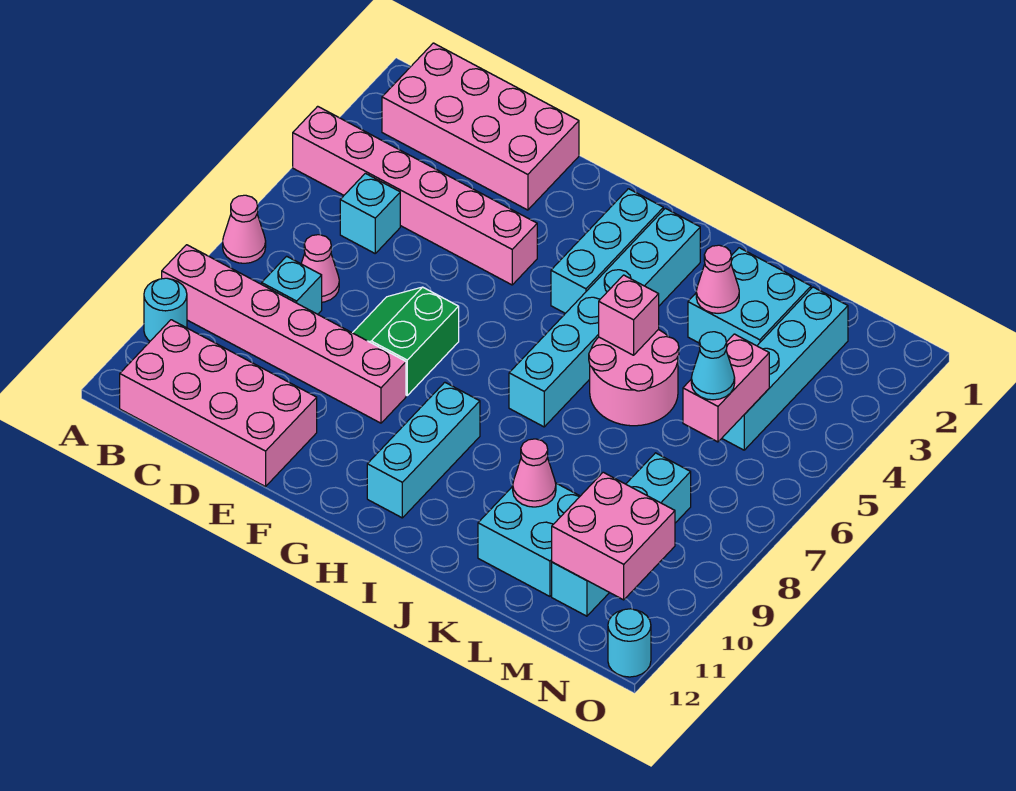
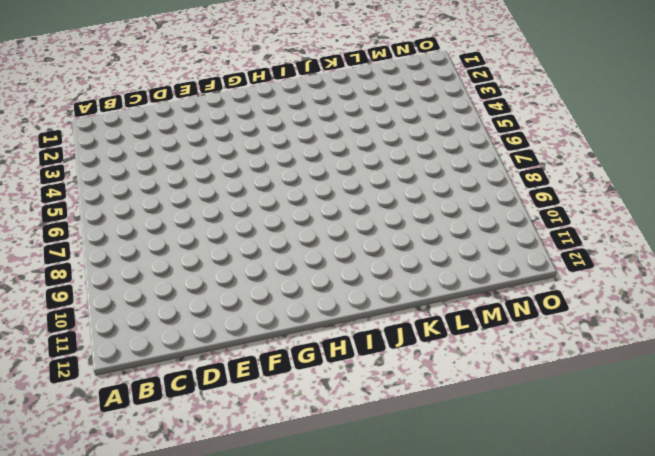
none -> pink 1x6 brick [293,106,537,285]
none -> pink 1x1 cone [223,195,266,263]
none -> pink 1x6 brick [162,245,406,423]

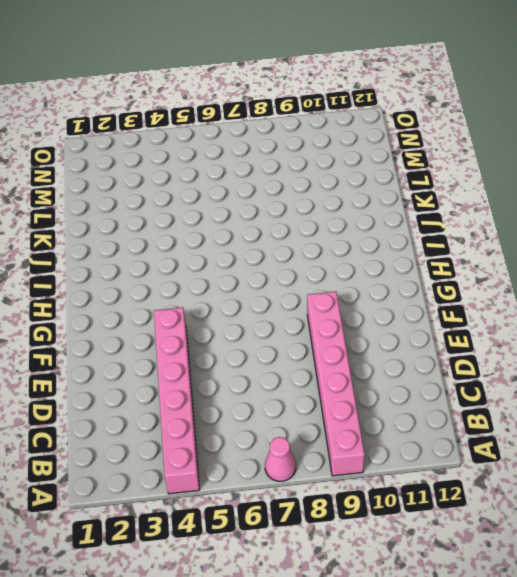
none -> cyan 1x1 round brick [144,278,187,341]
none -> pink 2x4 brick [382,43,579,210]
none -> pink 2x4 brick [120,320,317,487]

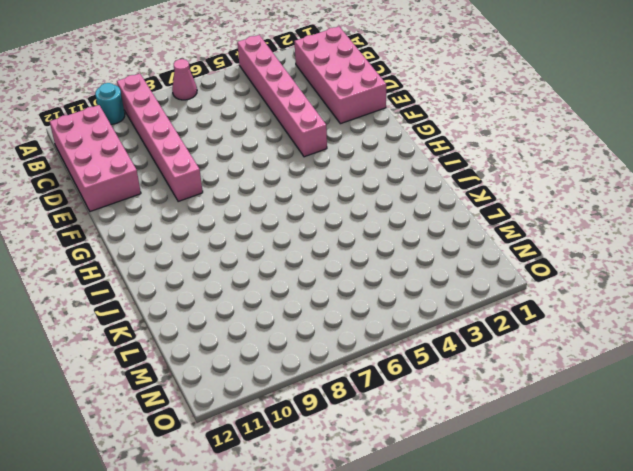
none -> cyan 1x1 brick [340,173,400,253]
none -> pink 1x1 cone [301,235,339,302]
none -> cyan 1x1 brick [262,256,322,314]

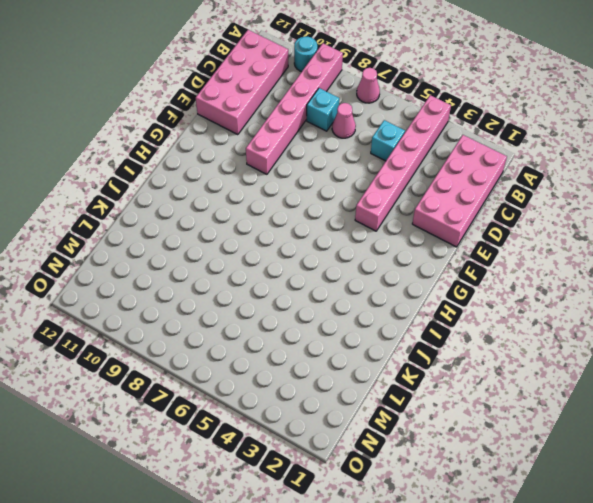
none -> green 2x2 slope [353,287,459,395]
none -> cyan 1x3 brick [551,189,663,313]
none -> cyan 1x3 brick [367,382,480,518]

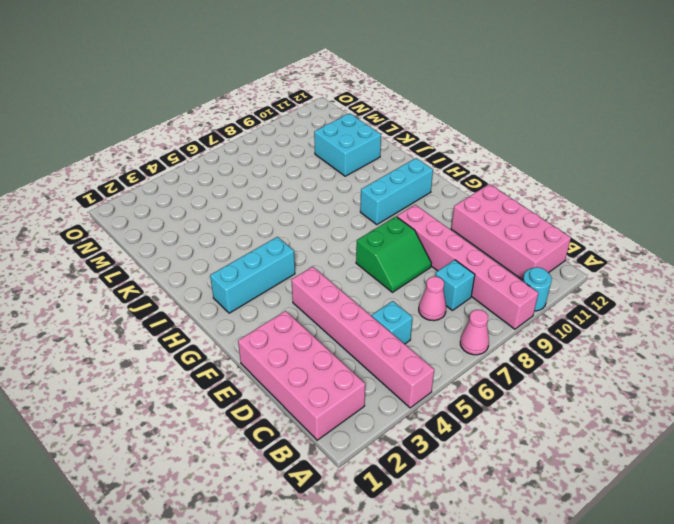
none -> cyan 1x6 brick [509,208,700,427]
none -> pink 2x2 round brick [589,330,679,426]
none -> cyan 2x2 brick [688,248,811,346]

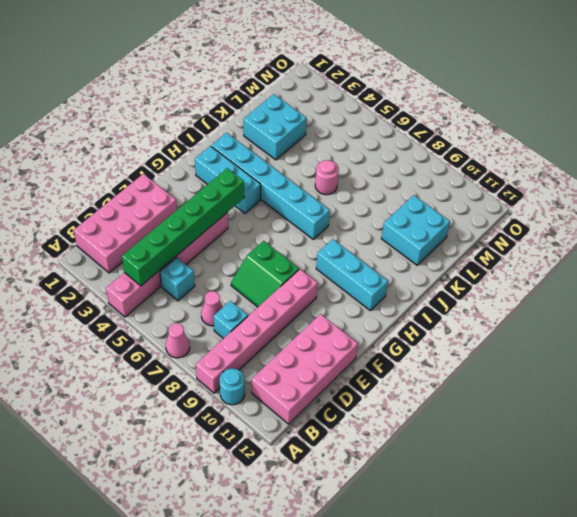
green 1x6 brick [122,168,244,286] -> none
pink 1x1 round brick [315,160,339,195] -> pink 2x2 round brick [589,330,679,426]
none -> cyan 1x4 brick [722,287,848,450]
none -> cyan 1x4 brick [552,453,691,616]
none -> cyan 1x1 round brick [608,609,651,677]

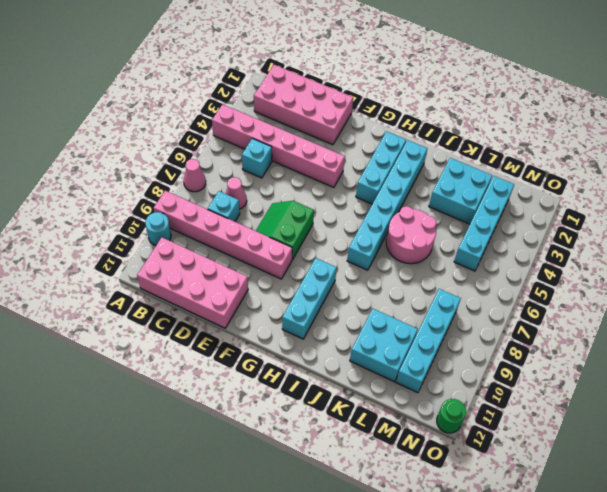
green 1x1 round brick [437,399,466,433] -> cyan 1x1 round brick [608,609,651,677]
none -> pink 1x1 brick [599,275,659,355]
none -> pink 1x1 cone [696,245,739,313]
none -> pink 1x1 cone [513,439,556,507]

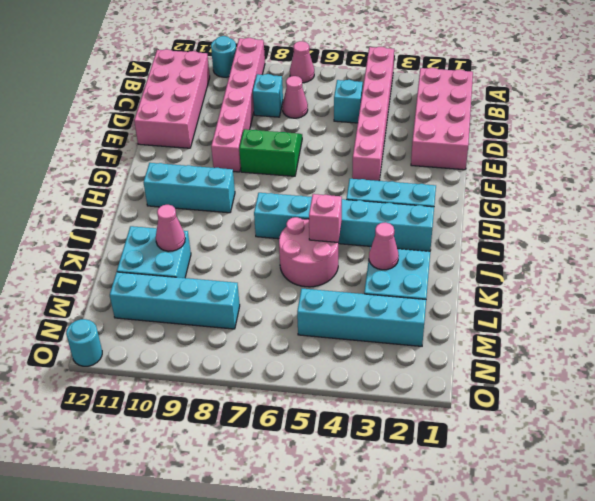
none -> pink 1x2 brick [683,334,769,442]
none -> pink 2x2 brick [552,472,675,600]
none -> cyan 1x1 cone [691,332,735,400]

